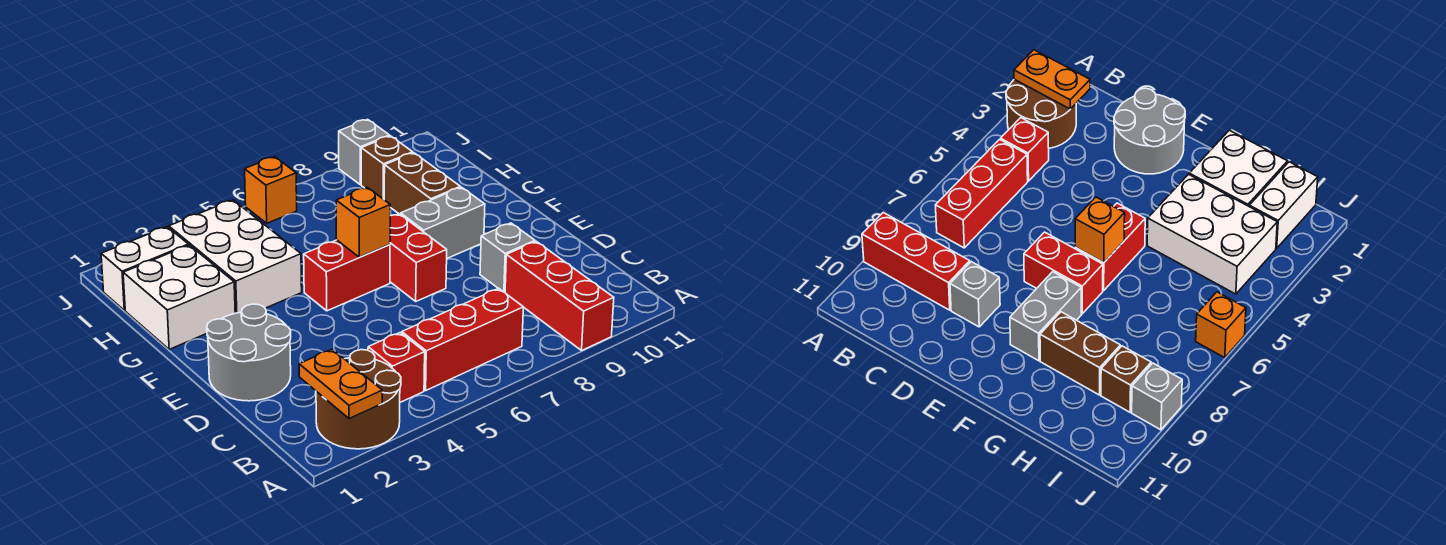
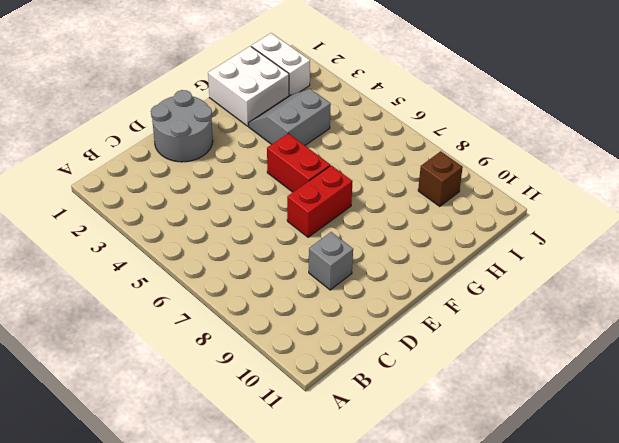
grey 2x2 slope [248,89,331,145] -> white 2x3 brick [169,200,302,313]
none -> brown 2x2 round brick [316,350,401,449]
none -> red 1x3 brick [505,241,614,350]
none -> red 1x1 brick [368,333,425,402]

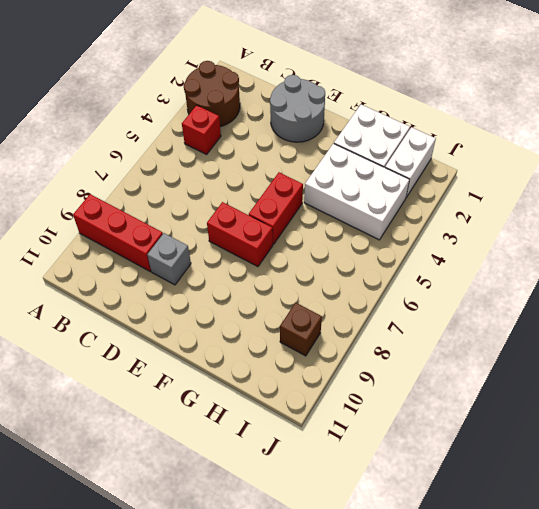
none -> red 1x3 brick [402,288,523,390]
none -> grey 1x2 brick [401,187,485,258]
none -> brown 1x2 brick [384,153,460,215]

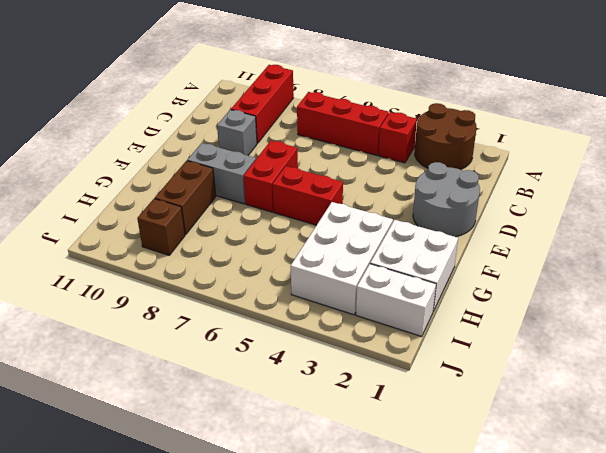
none -> orange 1x1 brick [245,157,297,223]
none -> grey 1x1 brick [339,119,390,185]
none -> orange 1x2 plate [299,349,382,419]

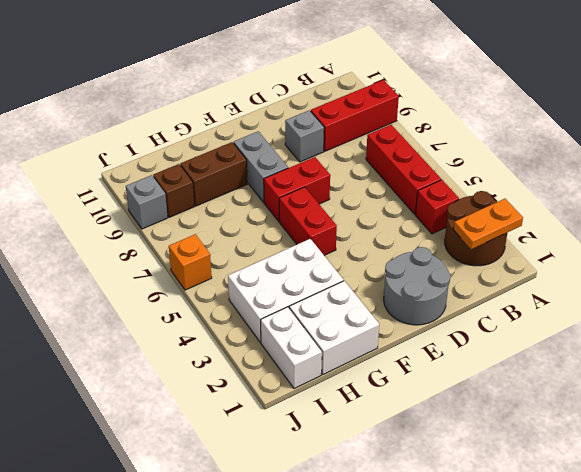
none -> orange 1x1 brick [336,187,391,257]

